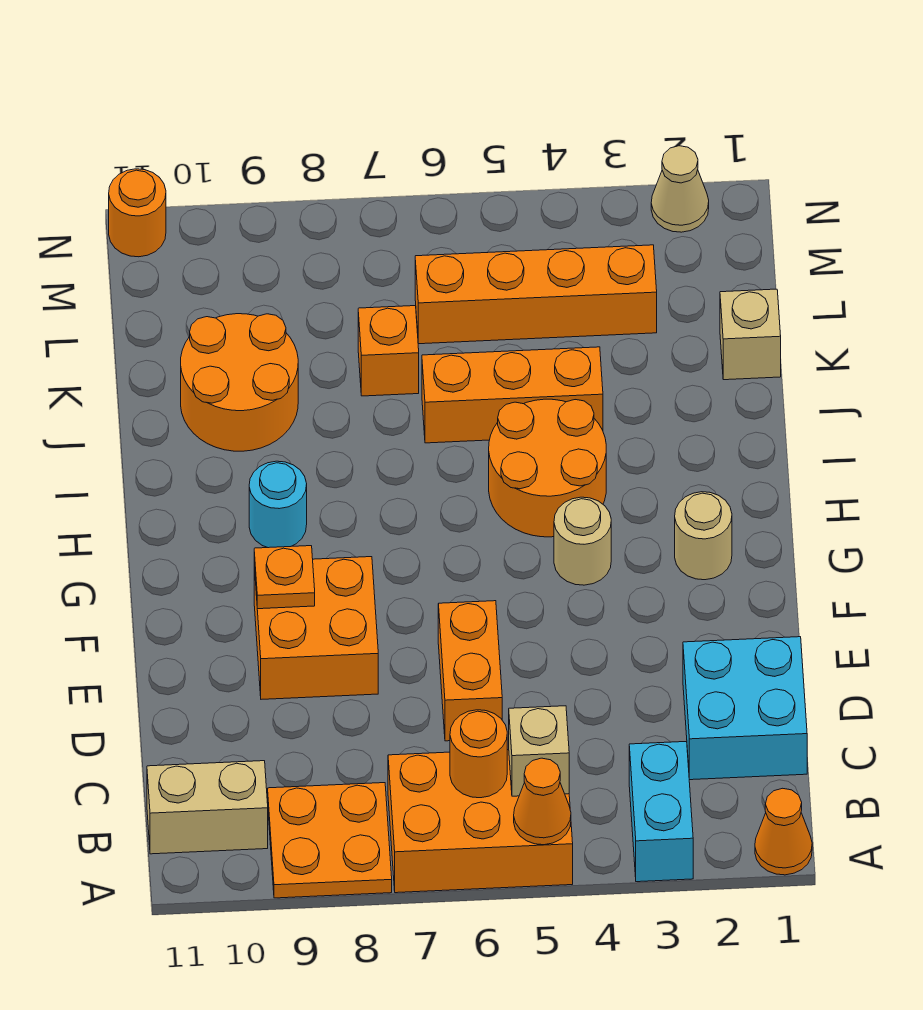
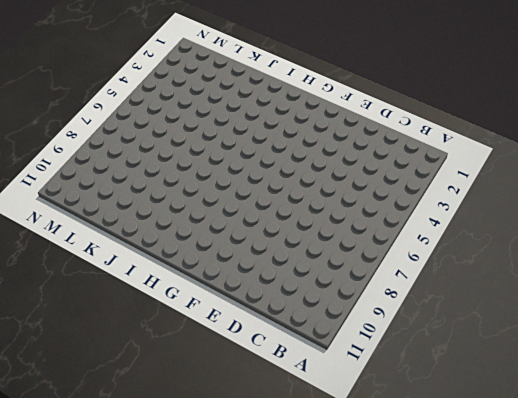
none -> orange 1x1 cone [755,788,812,875]
none -> cyan 1x2 brick [629,742,693,882]
none -> orange 2x3 brick [388,750,573,893]

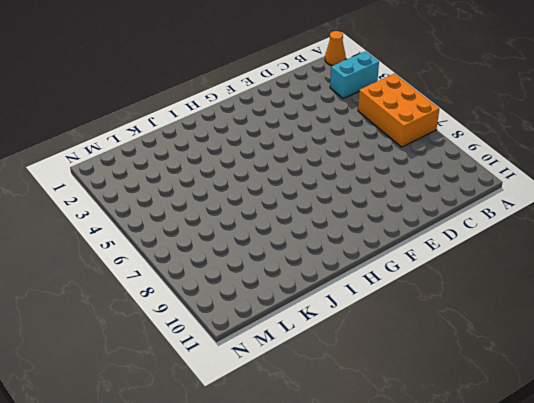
none -> orange 2x2 plate [268,783,392,898]
none -> tan 1x2 brick [147,761,268,854]
none -> cyan 2x2 brick [683,637,807,780]

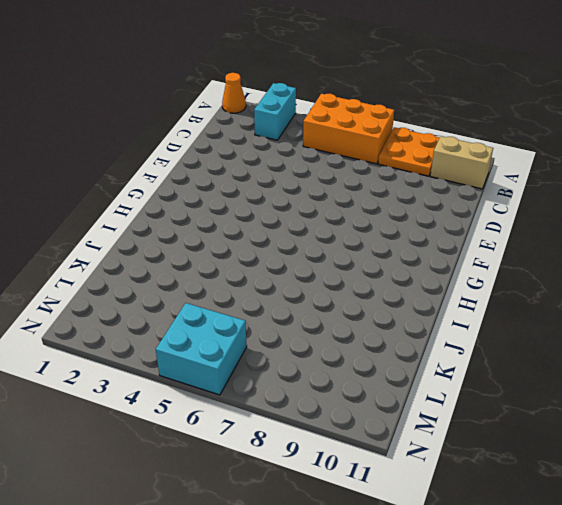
cyan 2x2 brick [156,303,247,395] -> cyan 2x2 brick moved to [683,637,807,780]
none -> orange 1x2 brick [438,601,502,741]
none -> orange 2x2 brick [254,557,378,699]
none -> tan 1x1 round brick [675,492,732,580]

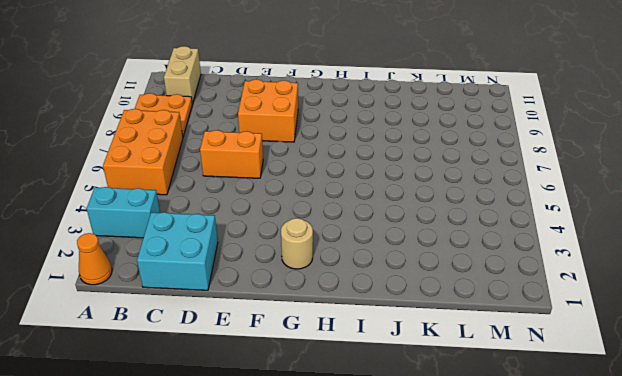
none -> tan 1x1 round brick [554,497,611,585]
none -> orange 2x2 round brick [489,399,606,537]
none -> cyan 1x1 round brick [249,461,307,548]

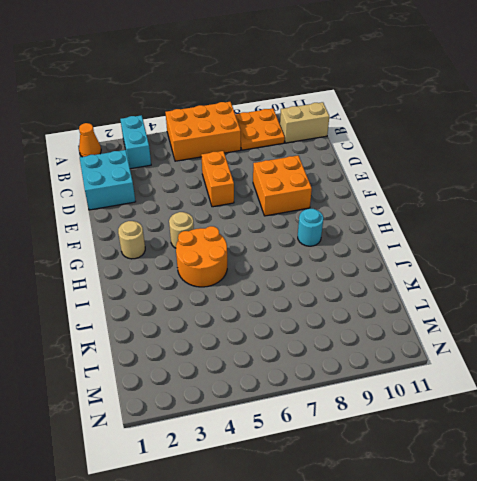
none -> orange 1x3 brick [422,347,603,443]
none -> orange 2x2 round brick [181,314,298,451]
none -> tan 1x1 brick [720,289,781,380]

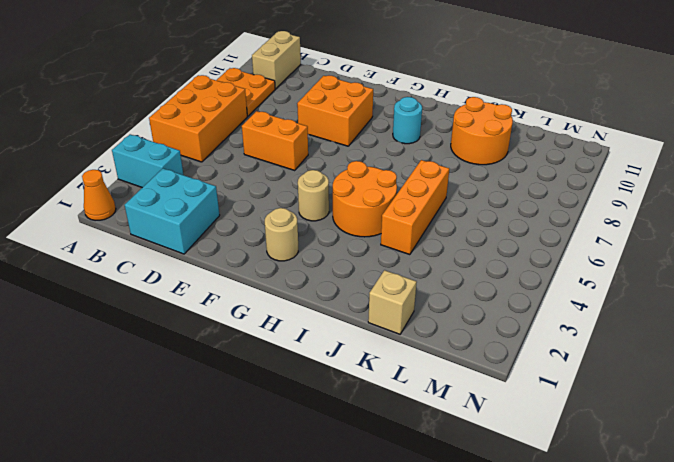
none -> orange 1x1 brick [358,306,419,396]
none -> orange 1x4 brick [415,245,657,344]
none -> tan 1x1 cone [651,146,709,232]

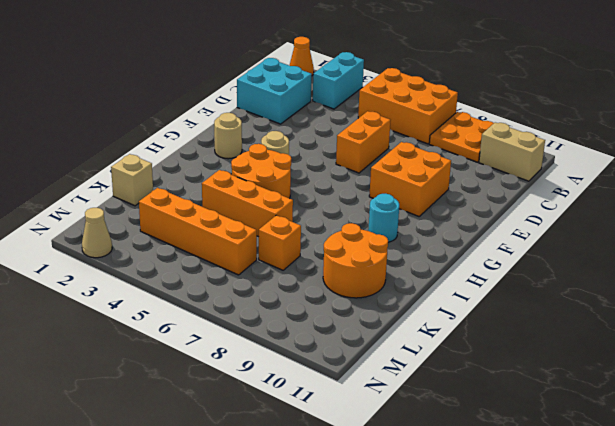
none -> orange 1x1 round brick [109,169,166,257]
none -> orange 1x1 cone [514,758,571,845]
none -> tan 1x1 brick [509,706,569,796]

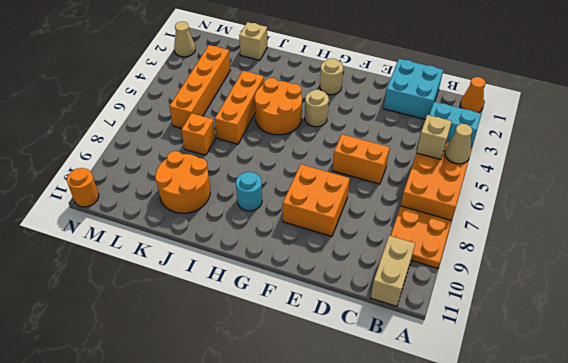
tan 1x1 cone [445,124,472,164] -> orange 1x1 cone [514,758,571,845]
none -> orange 1x1 round brick [450,710,507,798]
none -> orange 1x1 plate [254,546,315,609]

